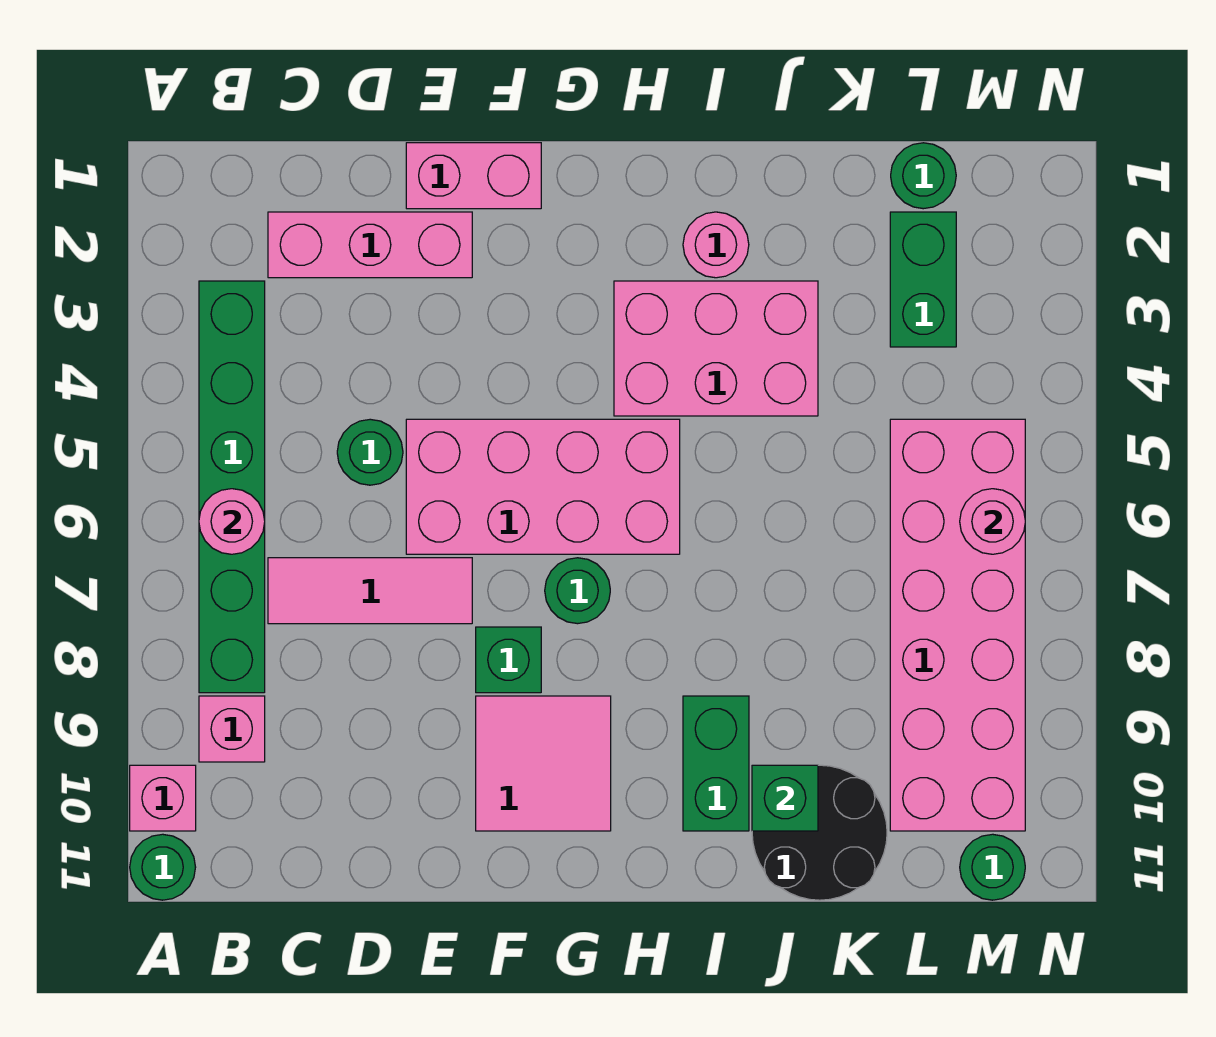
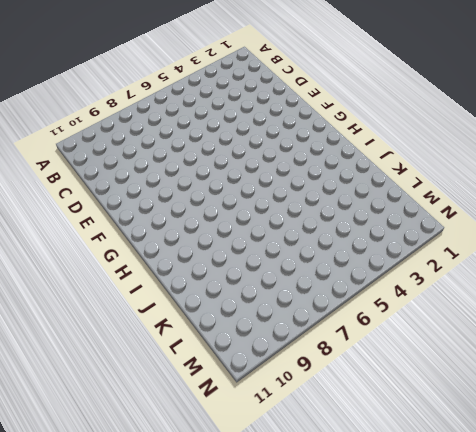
none -> pink 1x1 brick [130,765,196,831]
none -> green 1x1 round brick [130,834,196,900]
none -> green 1x6 brick [199,281,265,693]

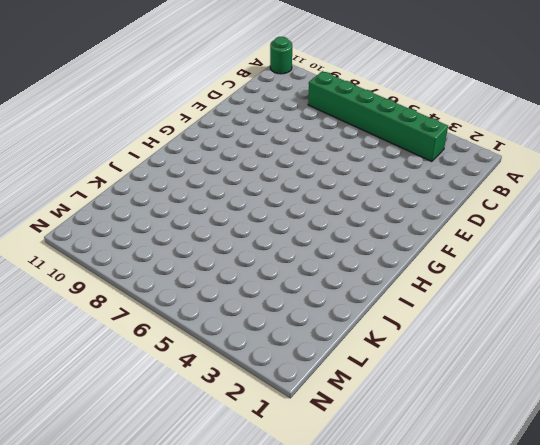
none -> pink 1x1 brick [130,765,196,831]
none -> pink 1x1 brick [199,696,265,762]
none -> pink 1x3 brick [268,212,472,278]

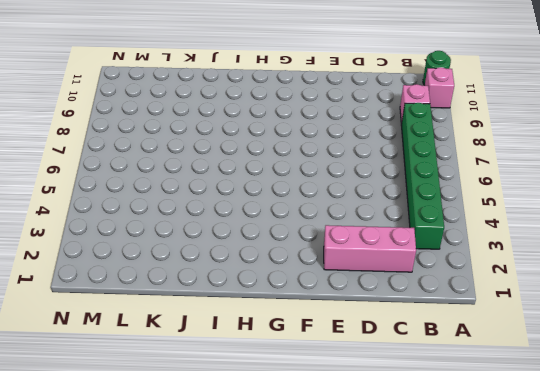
none -> pink 1x3 tile [268,558,472,624]
none -> green 1x1 round brick [337,419,403,485]
none -> pink 1x2 brick [406,143,541,209]

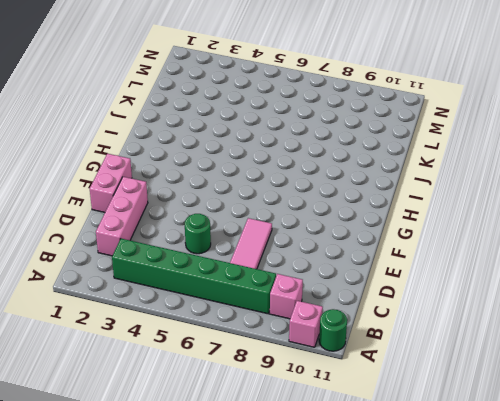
none -> pink 2x4 brick [406,419,680,554]
none -> green 1x1 brick [476,627,541,693]
none -> pink 2x2 tile [476,696,611,831]

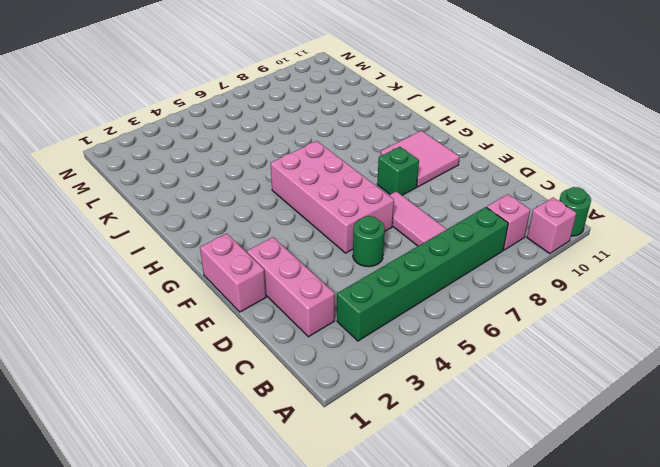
none -> green 1x1 round brick [545,558,610,624]
none -> pink 2x3 brick [614,281,818,416]
none -> pink 1x1 round brick [683,212,749,278]

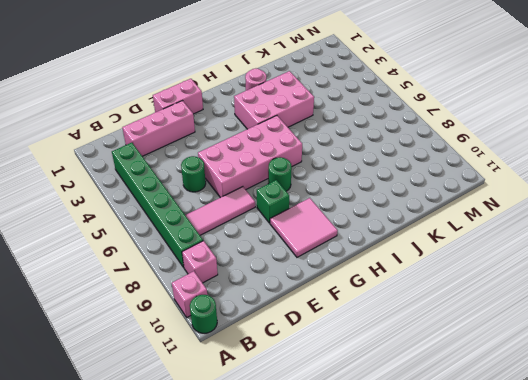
none -> green 1x2 brick [683,696,749,831]
none -> black 2x2 round brick [752,765,887,900]
none -> green 1x1 round brick [891,143,956,209]

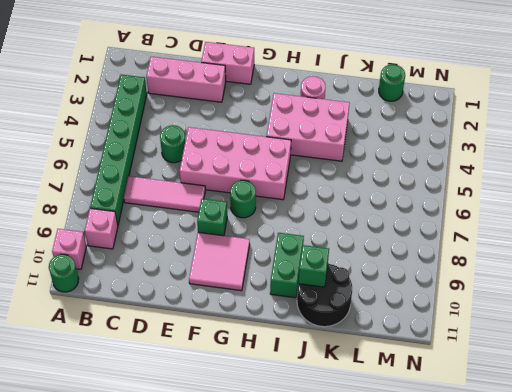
none -> green 1x2 brick [890,212,956,347]
none -> pink 2x6 brick [890,419,1025,831]
none -> green 1x1 round brick [960,834,1025,900]

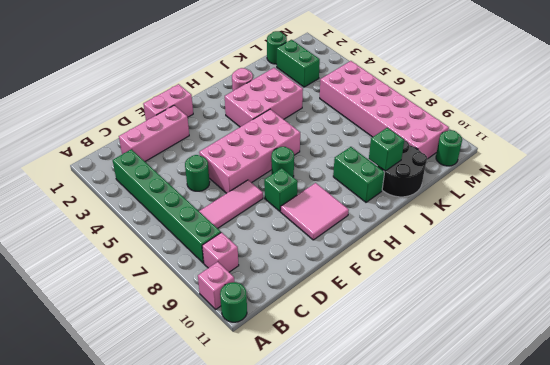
none -> pink 1x1 round brick [199,489,265,554]
none -> pink 1x1 round brick [960,489,1025,554]

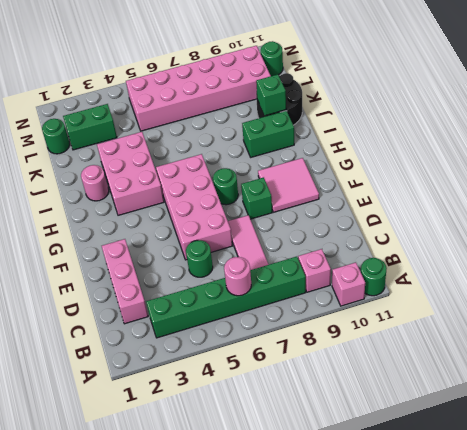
none -> pink 1x2 brick [406,143,541,209]
none -> pink 1x1 round brick [960,489,1025,554]

